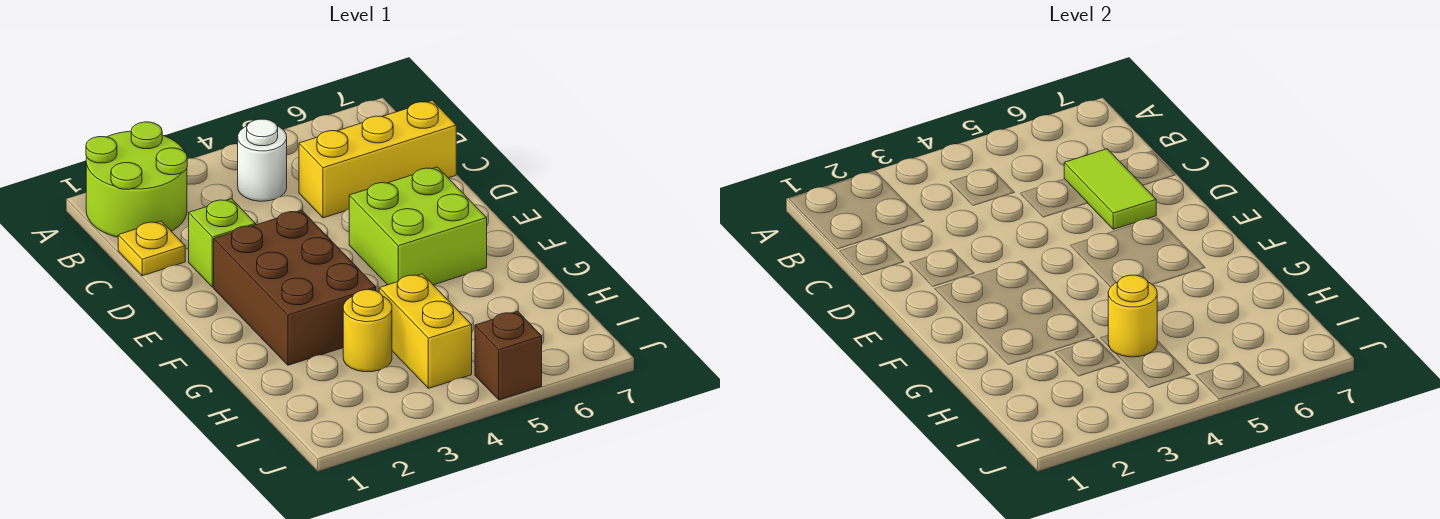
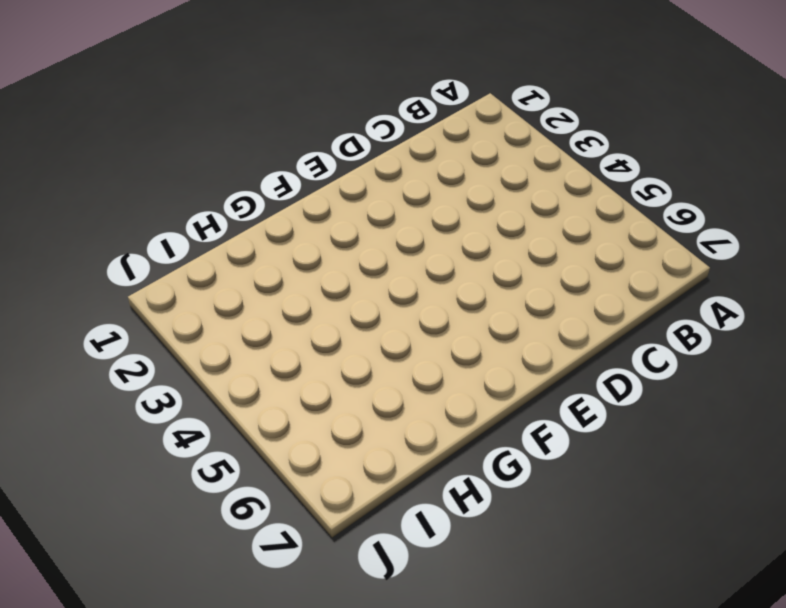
none -> lime 2x2 round brick [86,122,187,237]
none -> white 1x1 round brick [238,119,287,201]
none -> yellow 1x1 plate [118,221,185,276]

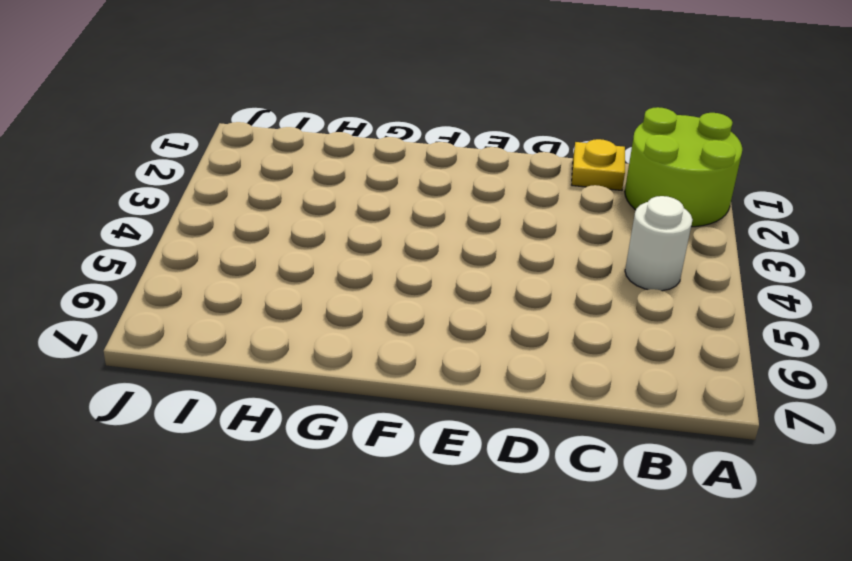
none -> yellow 1x3 brick [299,100,456,218]
none -> lime 1x1 brick [189,199,256,287]
none -> brown 2x3 brick [214,210,376,365]

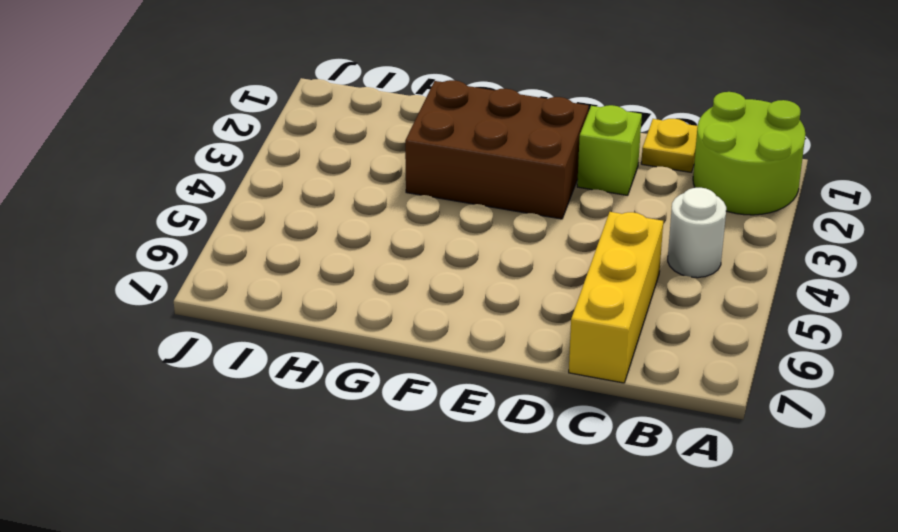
none -> lime 2x2 brick [349,167,487,285]
none -> yellow 1x1 round brick [343,290,392,372]
none -> yellow 1x2 brick [379,274,472,388]

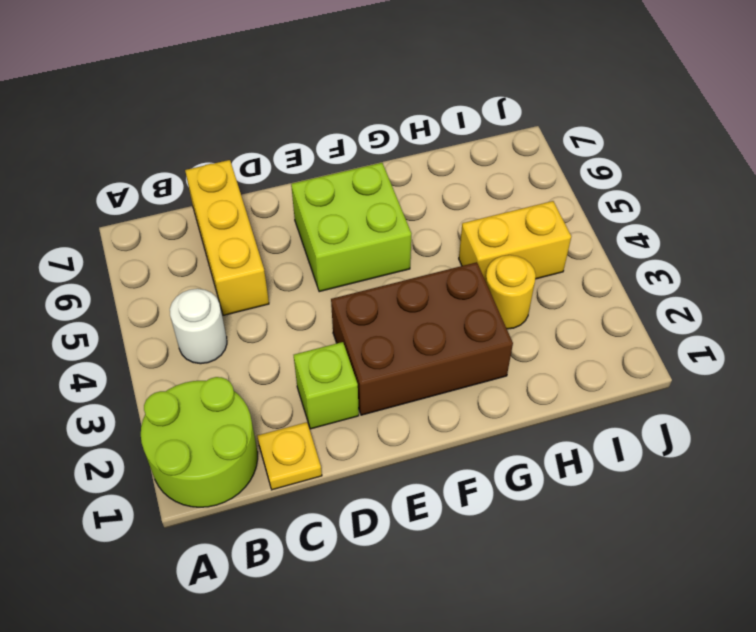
none -> brown 1x1 brick [475,312,542,400]
none -> lime 1x2 tile [1064,149,1156,229]
none -> yellow 1x1 round brick [1108,275,1157,357]

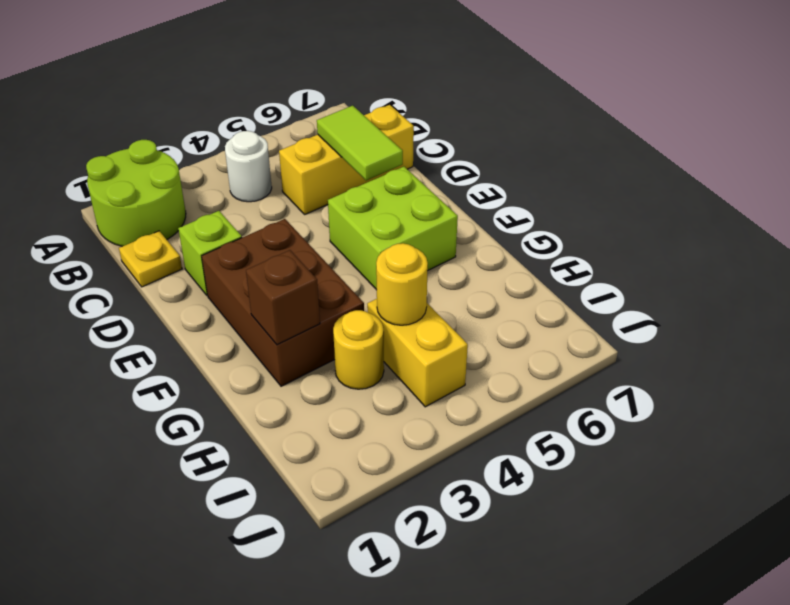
brown 1x1 brick [246,250,320,345] -> brown 1x1 brick moved to [475,312,542,400]

